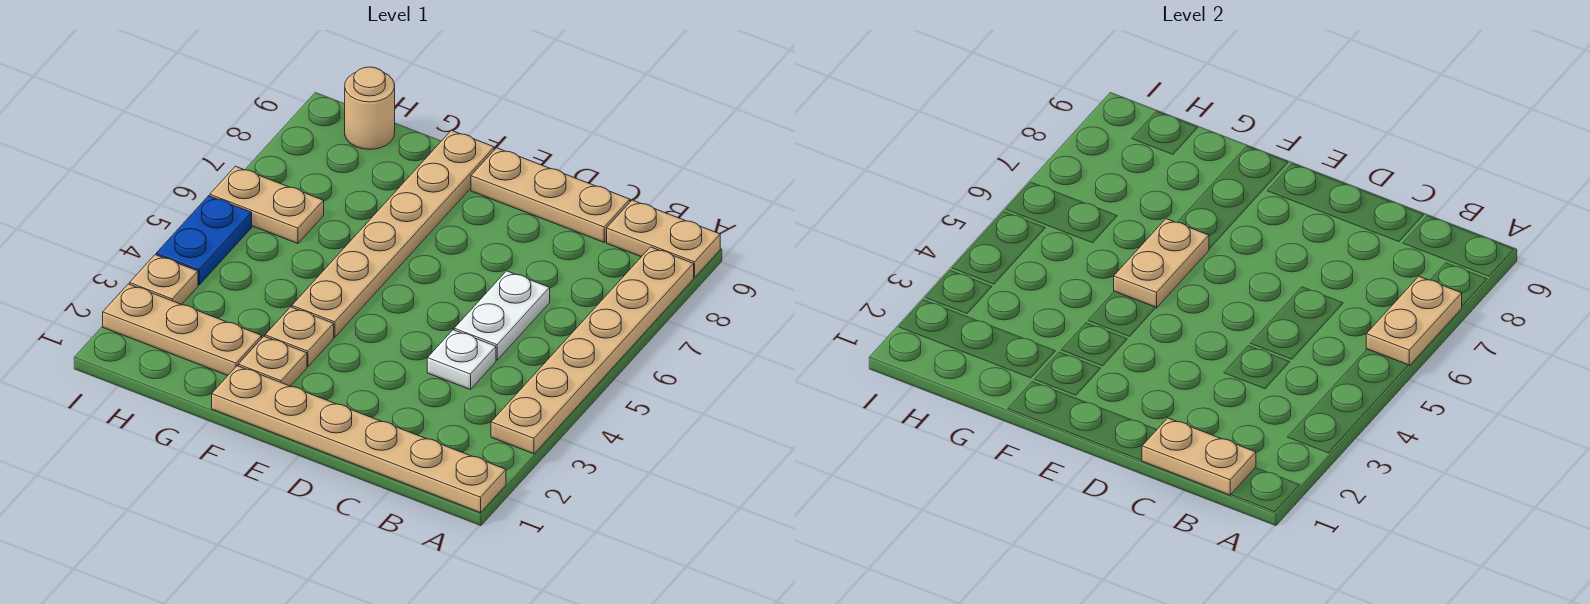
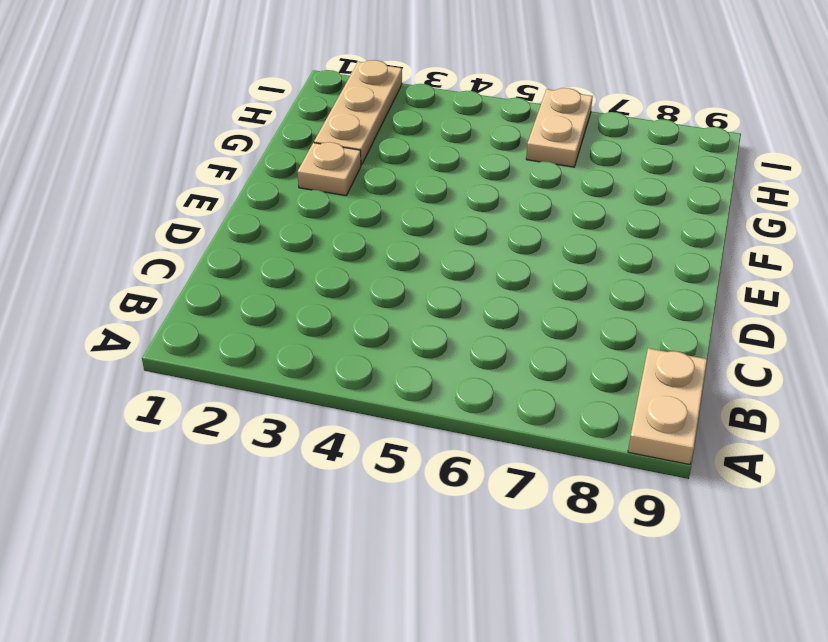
none -> tan 1x6 plate [212,366,506,513]
none -> tan 1x6 plate [491,247,694,454]
none -> white 1x1 plate [427,330,496,390]

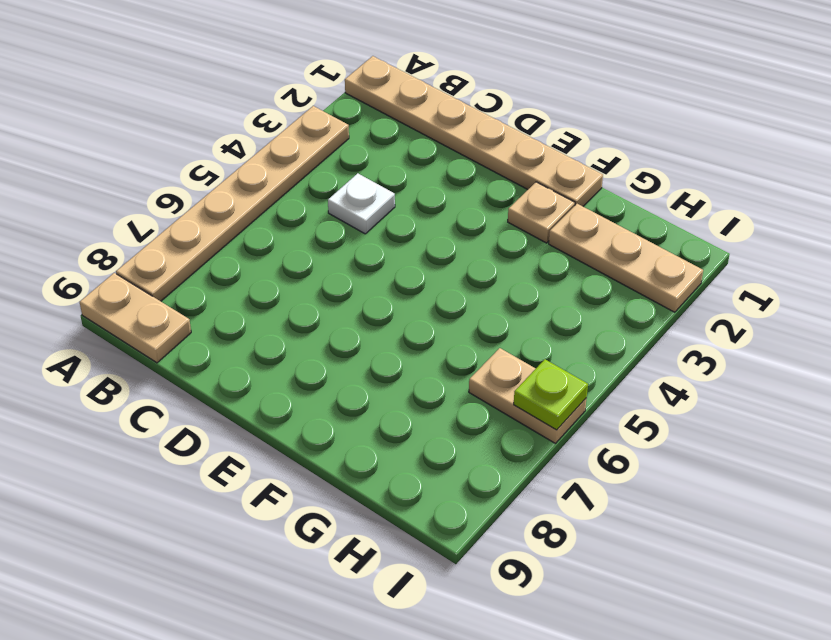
lime 1x1 plate [514,359,588,430] -> none
none -> white 1x2 plate [454,271,550,360]
none -> tan 1x3 plate [471,148,630,242]
none -> tan 1x1 plate [265,307,334,367]

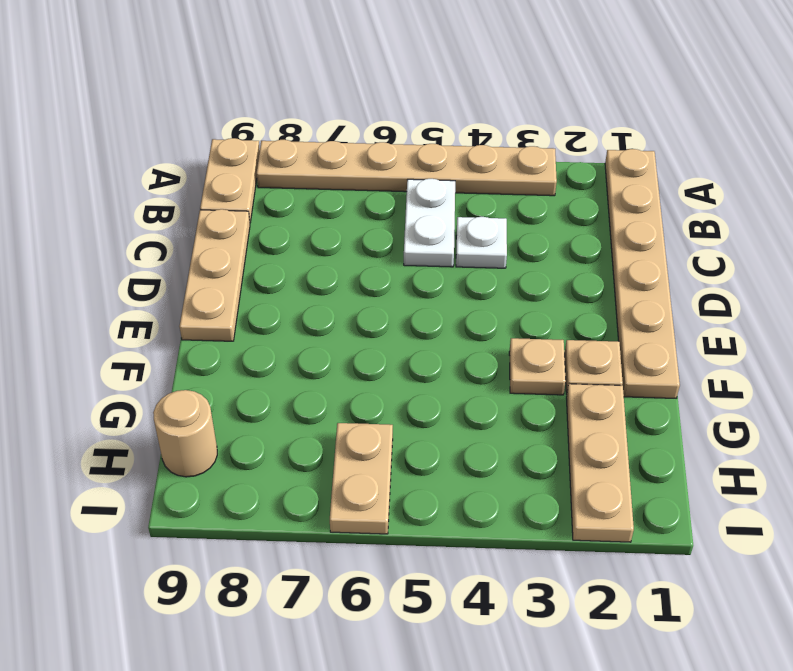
white 1x2 plate [404,179,455,267] -> white 1x2 plate turned to [454,271,550,360]
none -> tan 1x6 plate [292,130,494,337]
none -> tan 1x1 plate [130,255,198,304]
none -> blue 1x2 plate [156,196,252,285]

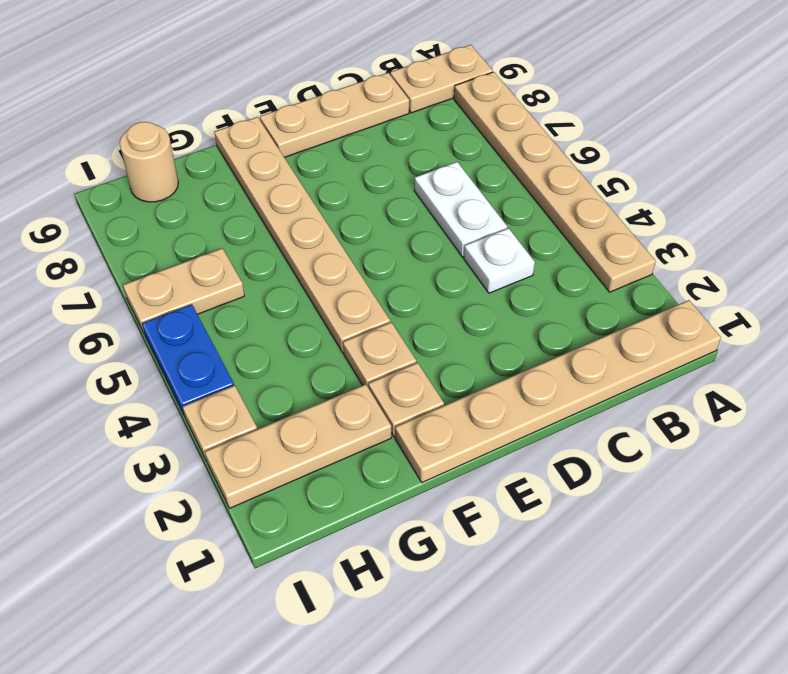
none -> tan 1x2 plate [1366,277,1462,365]
none -> tan 1x2 plate [1142,418,1256,495]
none -> tan 1x2 plate [1114,219,1209,308]

